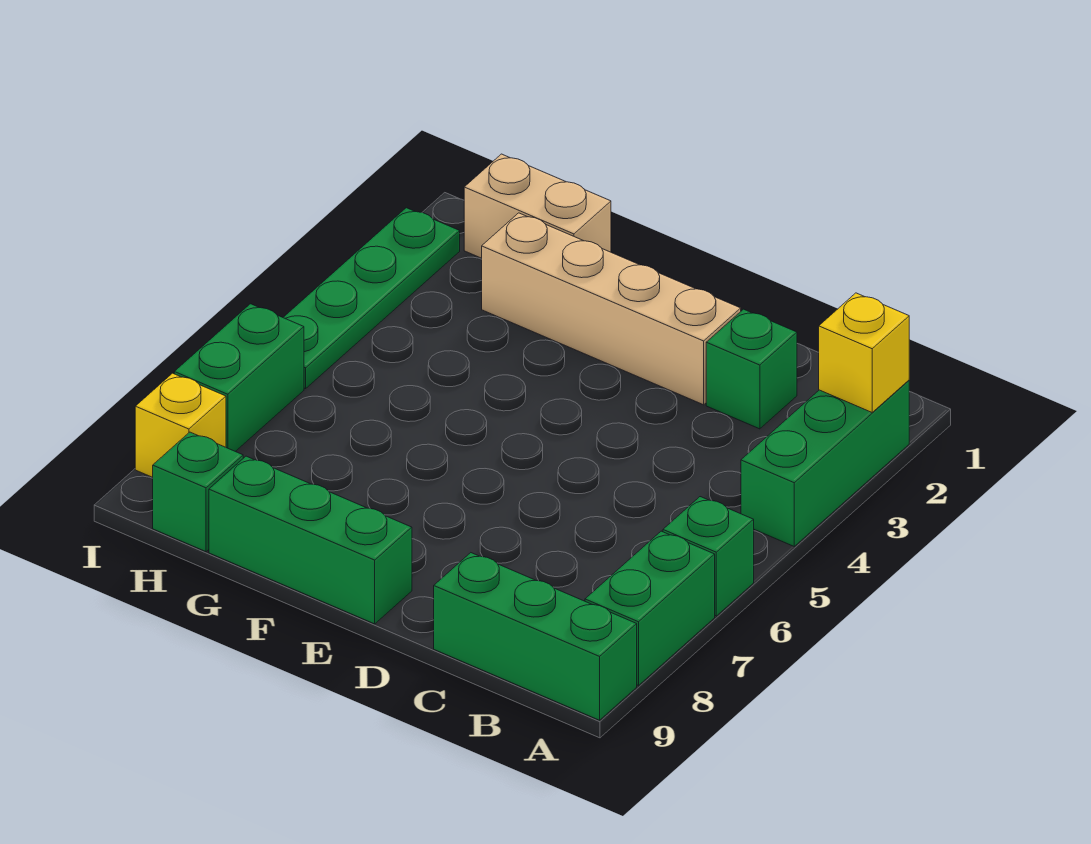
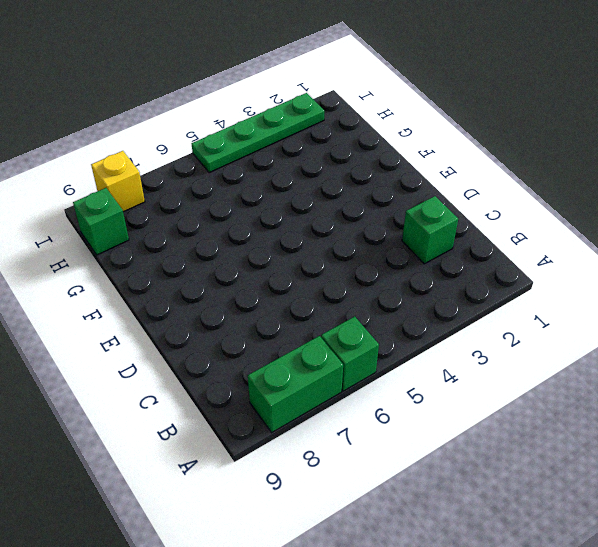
none -> green 1x3 brick [741,380,909,546]
none -> green 1x3 brick [434,553,637,720]
none -> tan 1x4 brick [482,213,741,405]

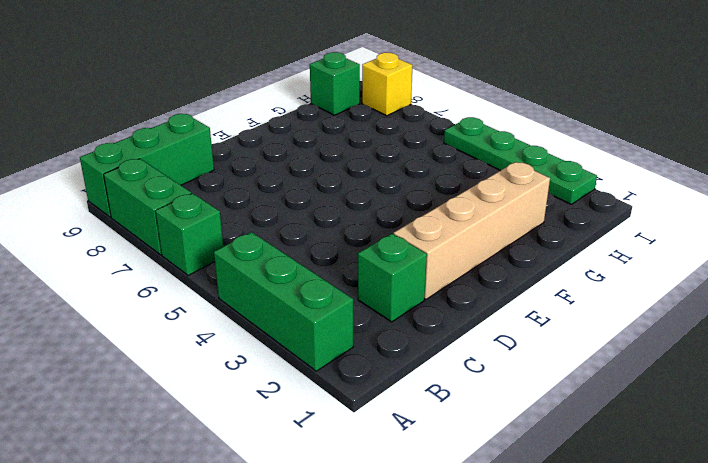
none -> green 1x3 brick [209,456,412,624]
none -> tan 1x2 brick [464,154,611,258]
none -> green 1x2 brick [174,304,304,451]

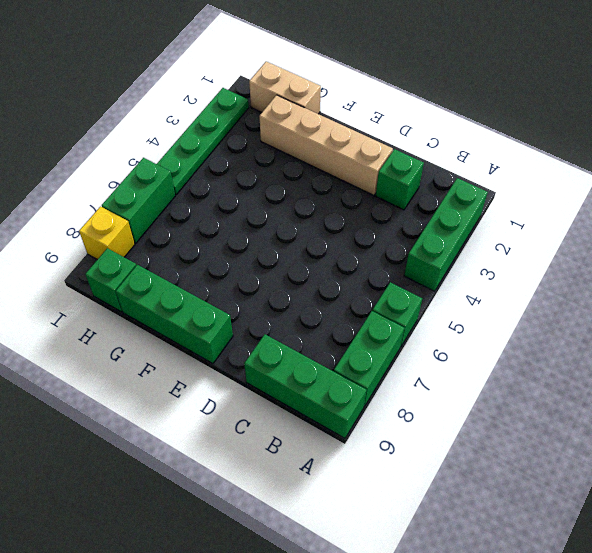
none -> yellow 1x1 brick [819,293,909,412]

